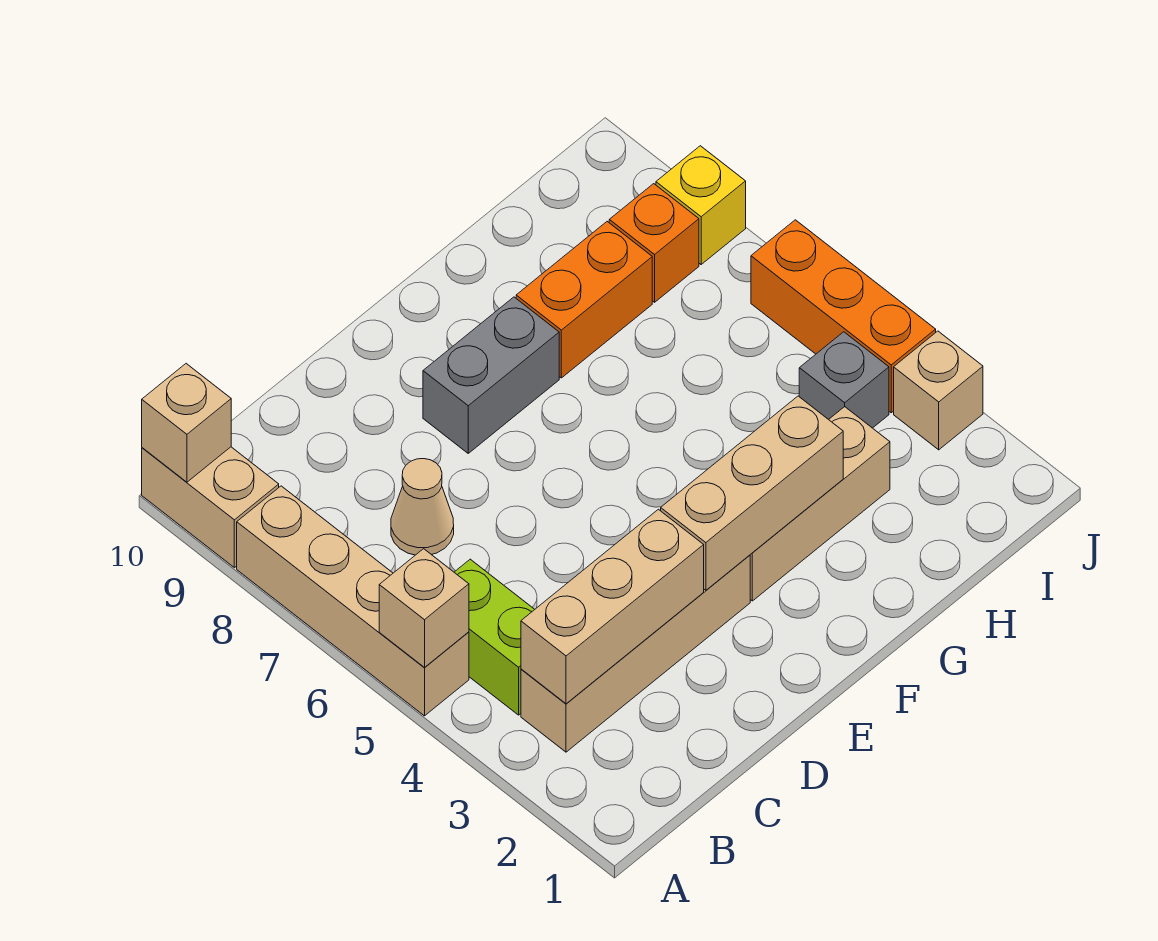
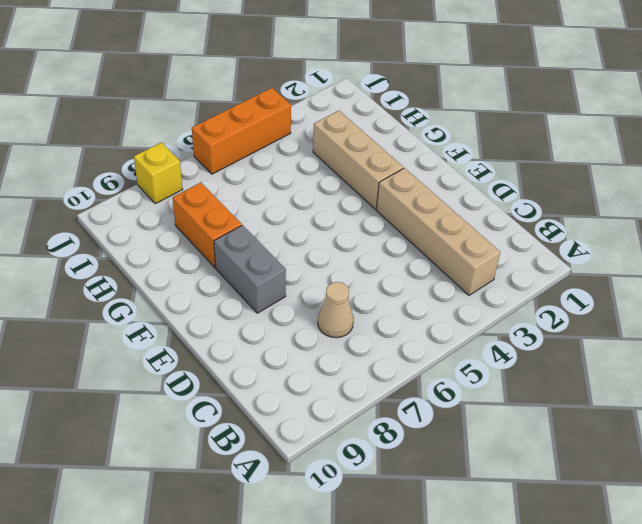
none -> tan 1x4 brick [237,486,469,716]
none -> tan 1x2 brick [142,447,279,568]
none -> lime 1x2 brick [454,559,535,715]

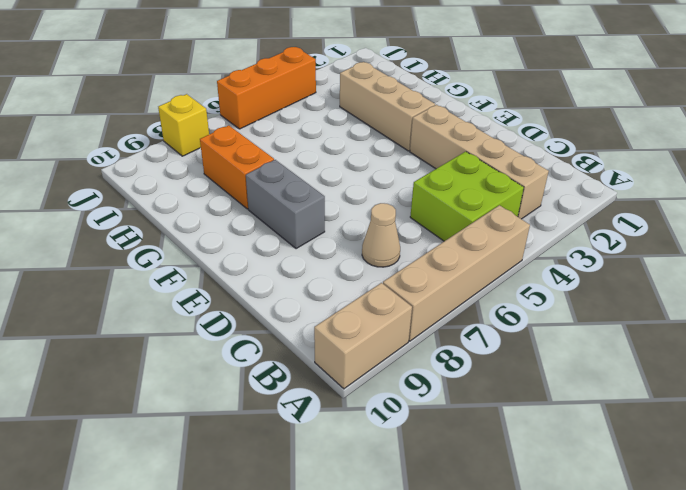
lime 2x2 brick [410,152,524,241] -> lime 1x2 brick [454,559,535,715]
none -> grey 1x1 brick [799,332,889,428]
none -> orange 1x1 brick [609,184,699,302]
none -> tan 1x1 brick [894,331,983,450]

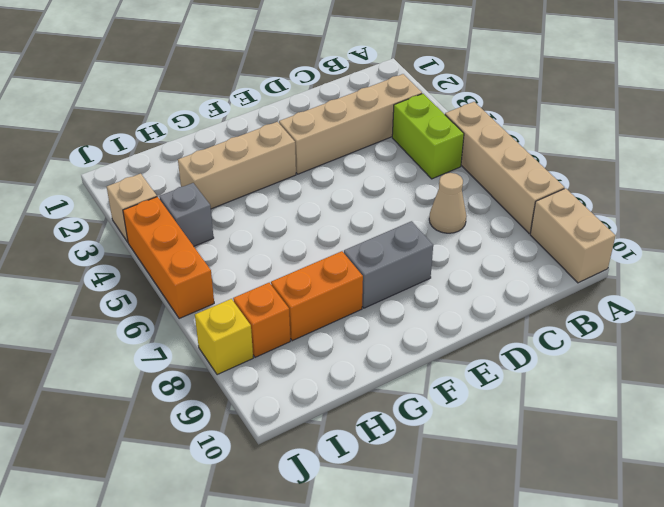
none -> tan 1x1 brick [379,549,469,667]
none -> tan 1x1 brick [142,364,231,482]
none -> tan 1x3 brick [521,509,704,704]

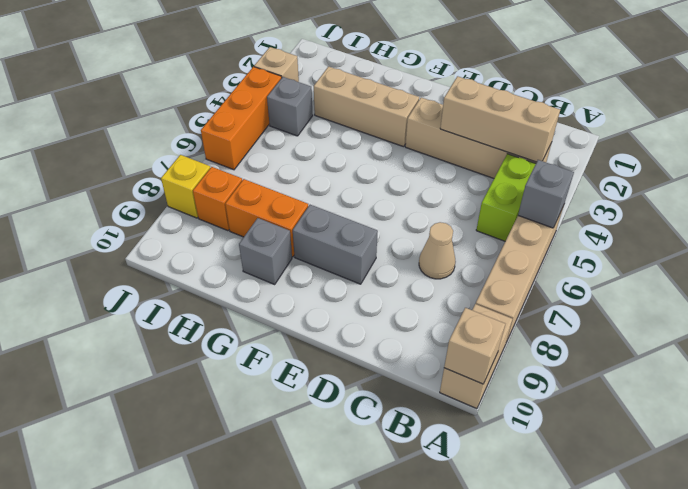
grey 1x1 brick [518,160,574,228] -> tan 1x1 brick [379,549,469,667]
grey 1x1 brick [239,218,292,284] -> none
none -> tan 1x3 brick [661,396,843,590]

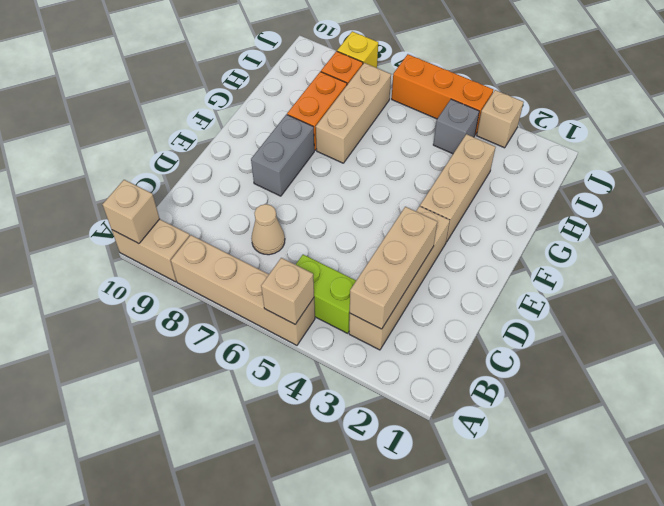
tan 1x3 brick [316,63,391,163] -> tan 1x3 brick moved to [661,396,843,590]

